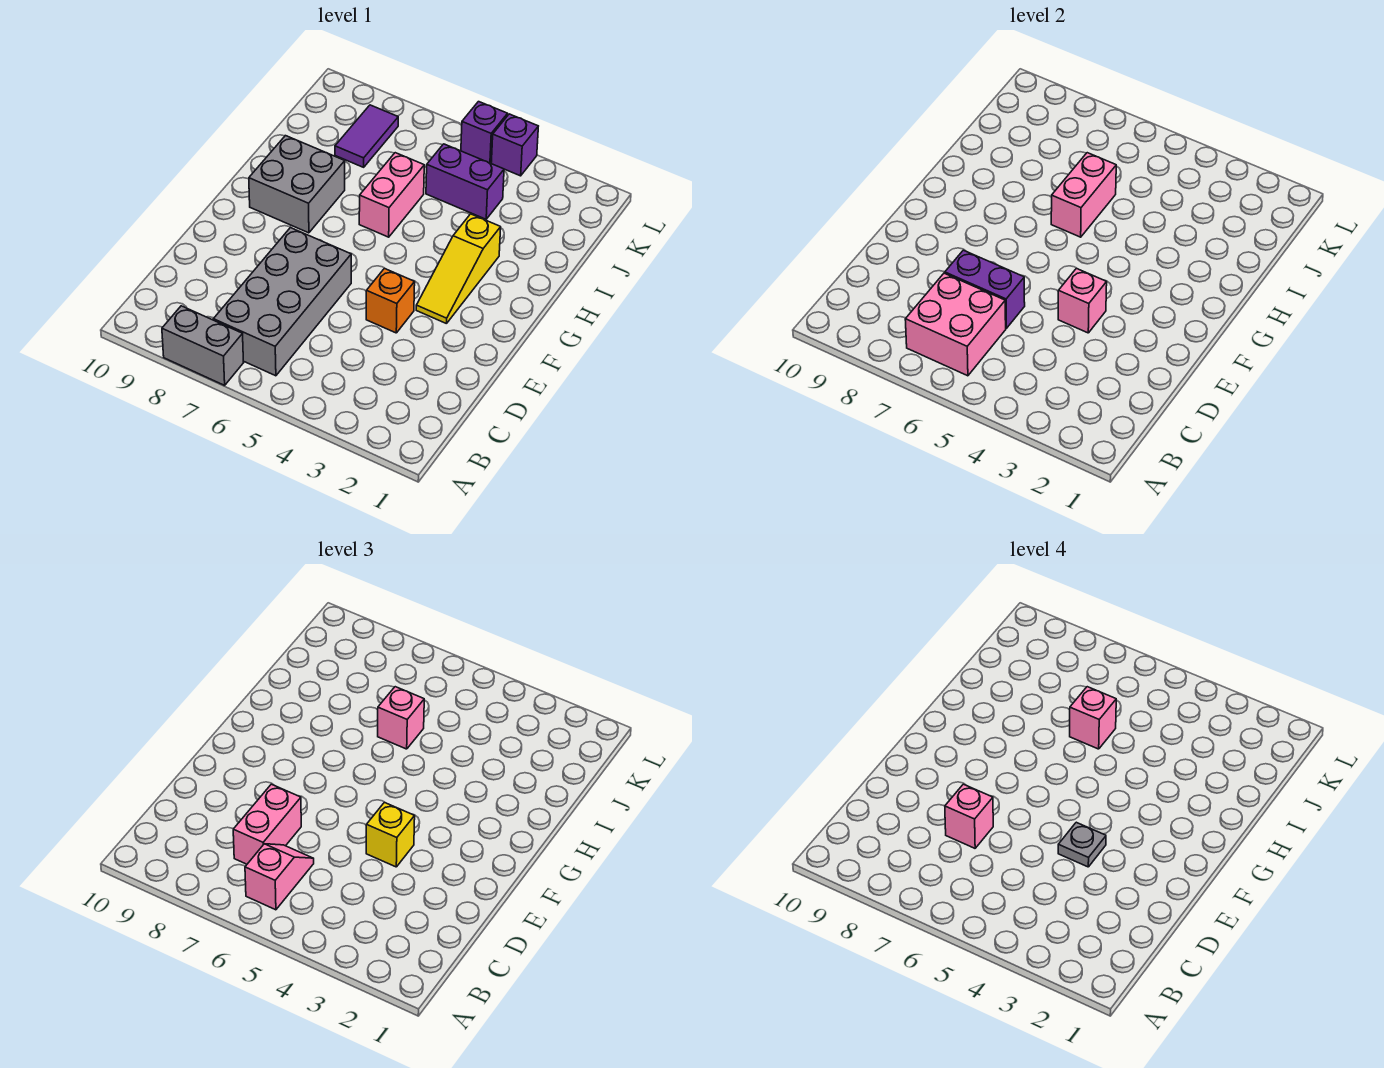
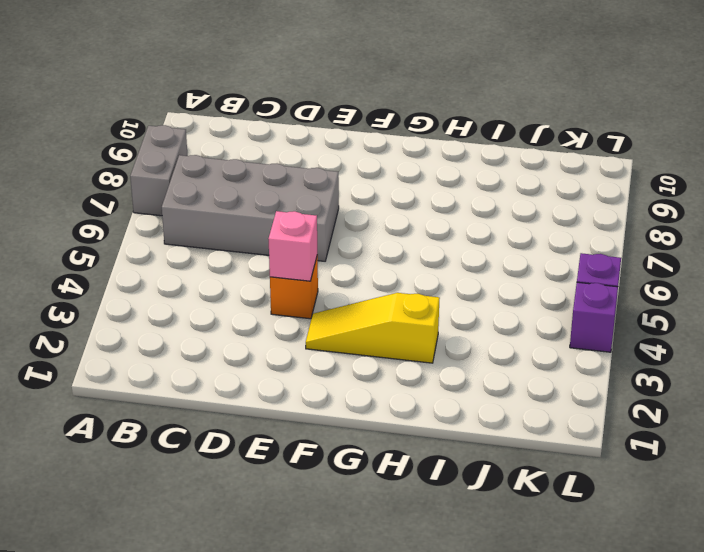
none -> grey 2x2 brick [249,136,345,233]
none -> pink 1x2 brick [359,153,424,237]
none -> purple 1x2 brick [426,144,504,219]

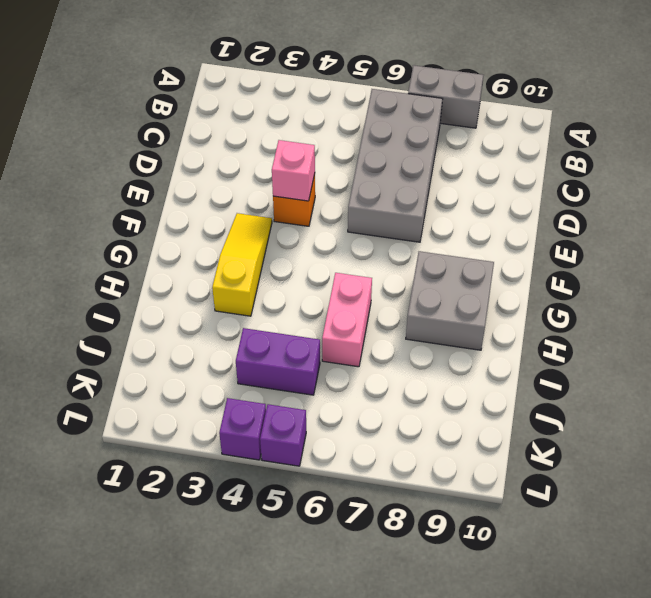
none -> purple 1x2 tile [335,105,398,167]
none -> pink 2x2 brick [905,273,1006,376]
none -> purple 1x2 brick [945,250,1025,328]

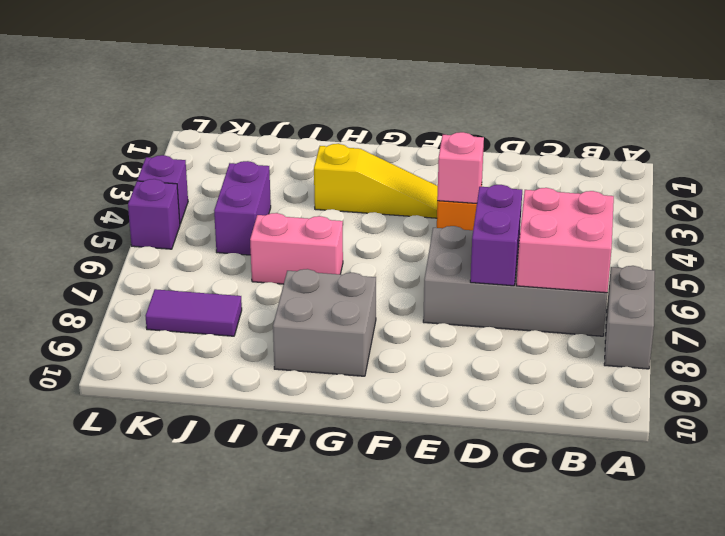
none -> pink 1x2 brick [1051,153,1116,237]
none -> pink 1x2 slope [245,844,314,910]
none -> pink 1x2 brick [233,784,301,864]

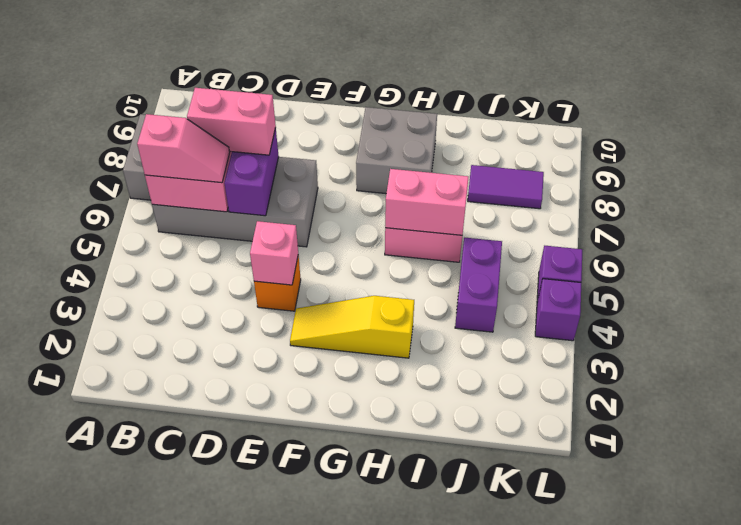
none -> yellow 1x1 brick [366,802,415,867]
none -> pink 1x1 brick [378,687,424,749]
none -> pink 1x1 brick [945,784,993,848]

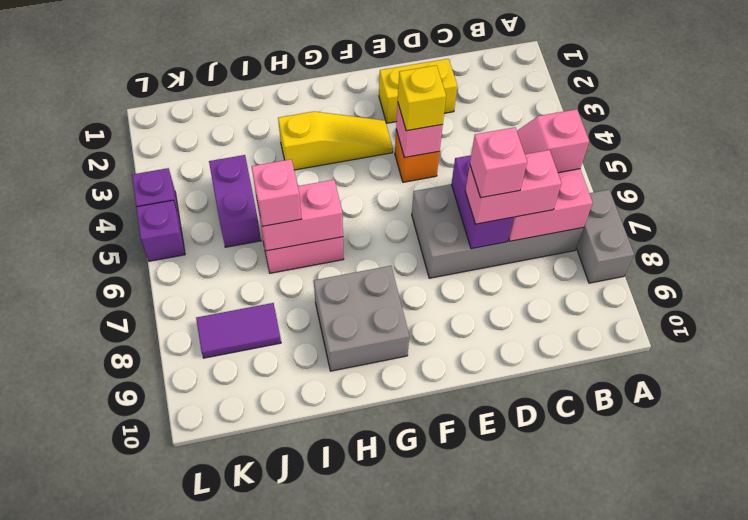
yellow 1x2 brick [379,59,457,123] -> none
none -> grey 1x1 plate [1058,822,1106,867]
none -> pink 1x1 brick [1070,687,1116,749]

